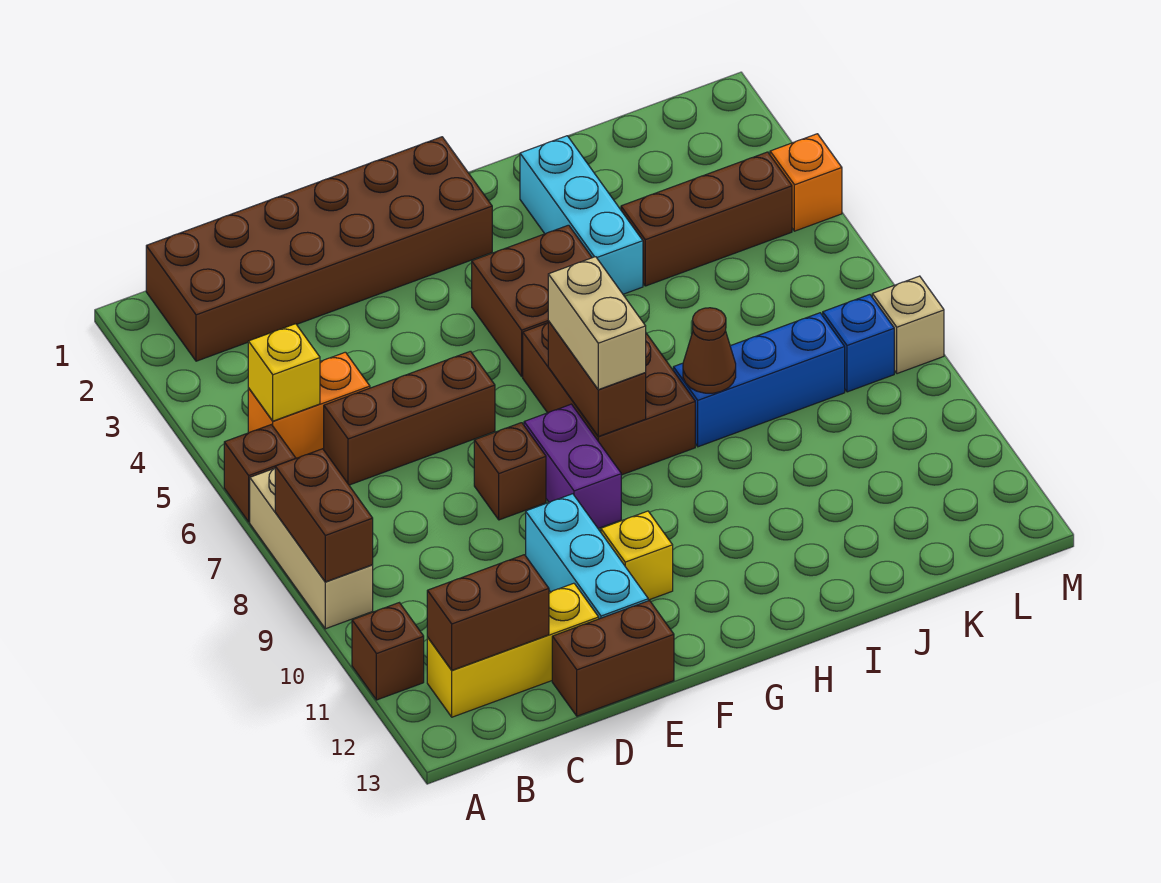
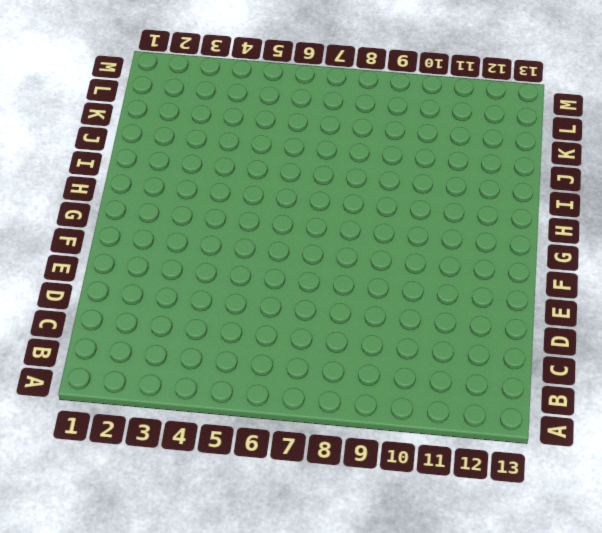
none -> brown 1x1 brick [224,425,296,522]
none -> tan 1x3 brick [250,468,373,629]
none -> brown 1x1 brick [352,603,424,700]

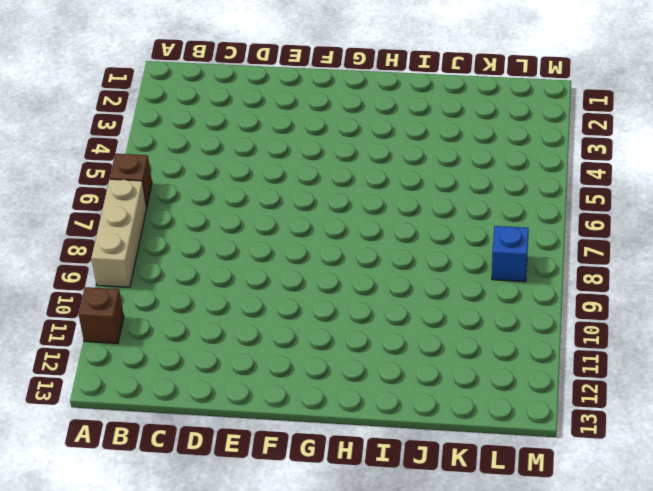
none -> brown 2x6 brick [146,137,492,361]
none -> orange 1x2 brick [248,352,370,458]
none -> yellow 1x3 brick [427,583,599,717]

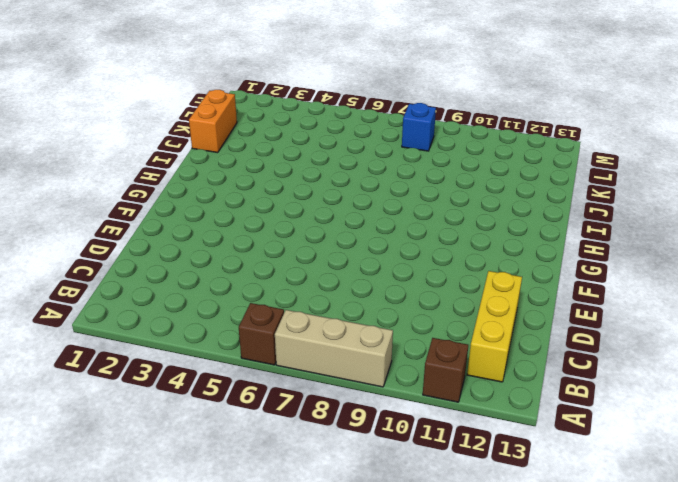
orange 1x2 brick [189,90,237,153] -> orange 1x2 brick moved to [248,352,370,458]
none -> brown 2x6 brick [146,137,492,361]
none -> brown 1x3 brick [324,351,495,485]
none -> brown 1x2 brick [552,601,674,716]

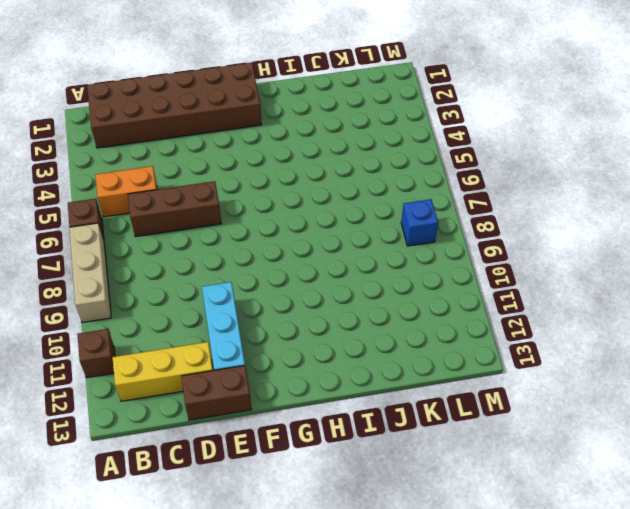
none -> brown 1x1 brick [474,423,546,520]
none -> purple 1x2 brick [524,404,621,528]
none -> yellow 1x1 brick [601,511,673,600]

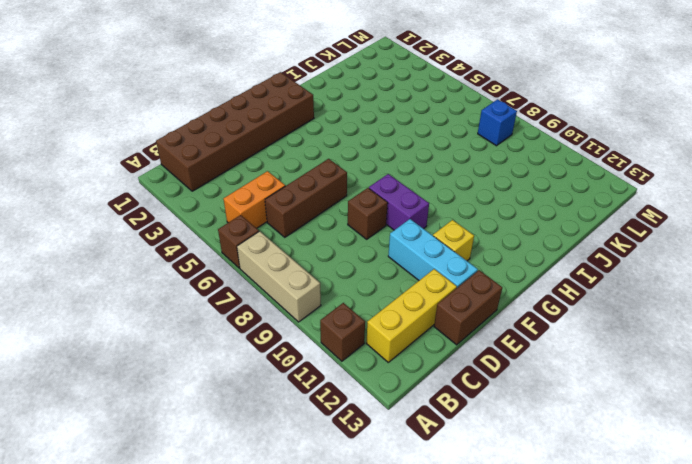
none -> brown 2x2 brick [472,225,592,376]
none -> brown 2x3 brick [523,323,695,475]
none -> cyan 1x3 brick [520,136,643,294]

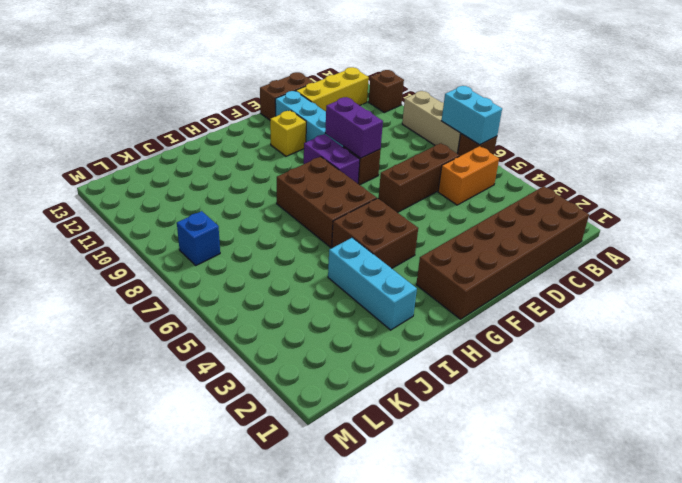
cyan 1x2 brick [442,86,502,145] -> none
purple 1x2 brick [325,97,383,158] -> none
none -> blue 1x3 brick [673,313,845,447]
none -> brown 1x3 brick [621,152,792,286]
none -> orange 1x1 brick [770,134,842,231]

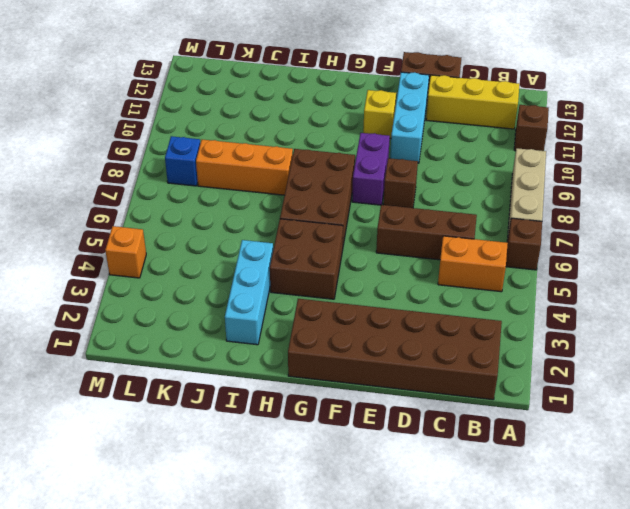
orange 1x3 brick [196,140,293,195] -> blue 1x3 brick [673,313,845,447]
none -> brown 1x3 brick [621,152,792,286]
none -> tan 1x1 brick [872,276,944,374]
none -> brown 1x2 brick [275,449,373,582]

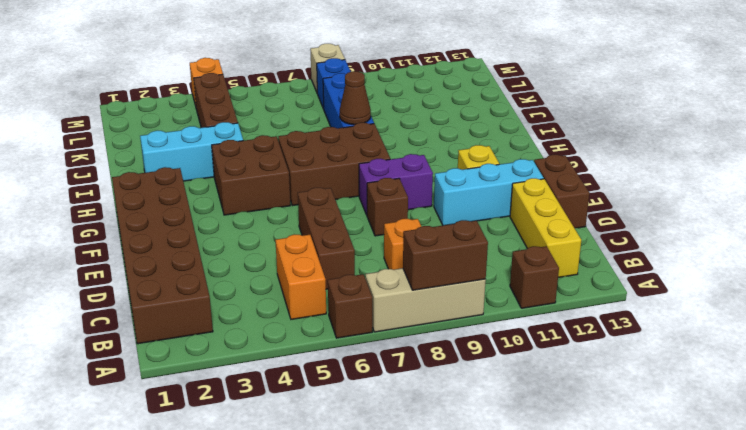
orange 1x1 brick [384,219,422,270] -> none
none -> yellow 1x1 brick [248,324,320,421]
none -> brown 1x2 brick [427,555,549,670]
none -> brown 1x2 brick [548,321,646,436]

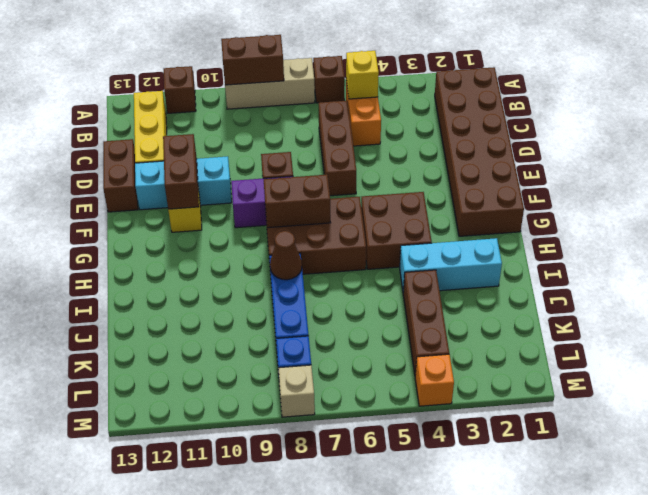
brown 1x2 brick [163,134,199,209] -> brown 1x2 brick moved to [427,555,549,670]
none -> tan 1x2 brick [548,257,646,390]

